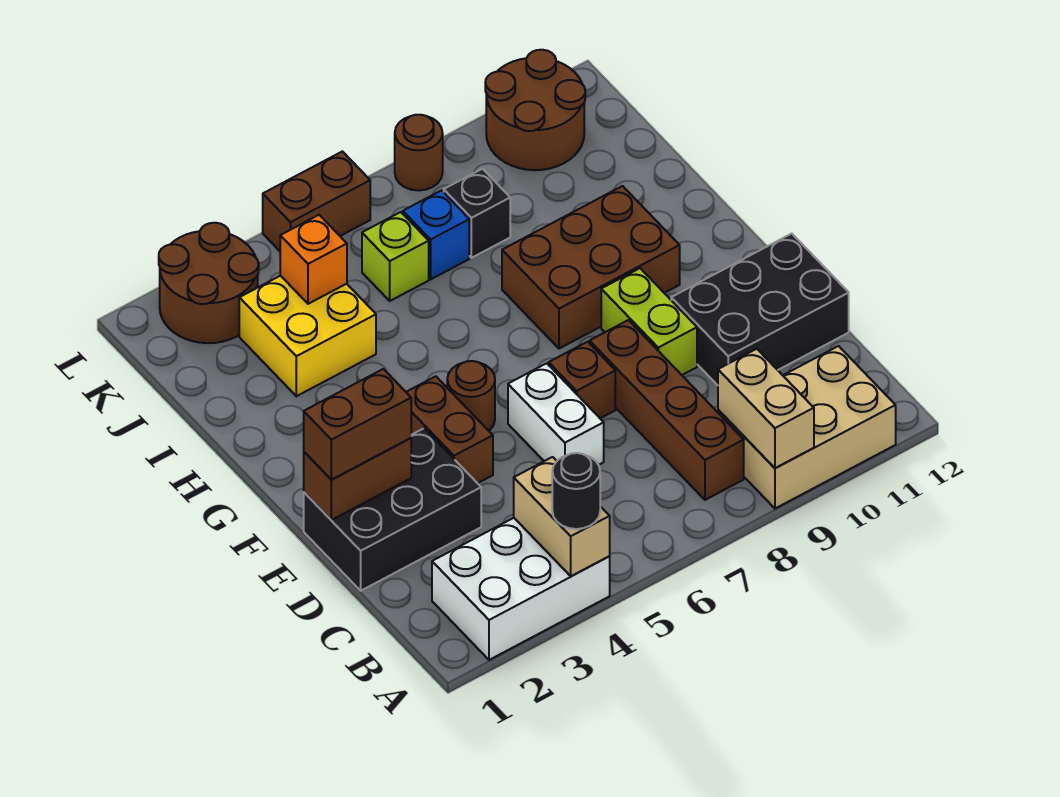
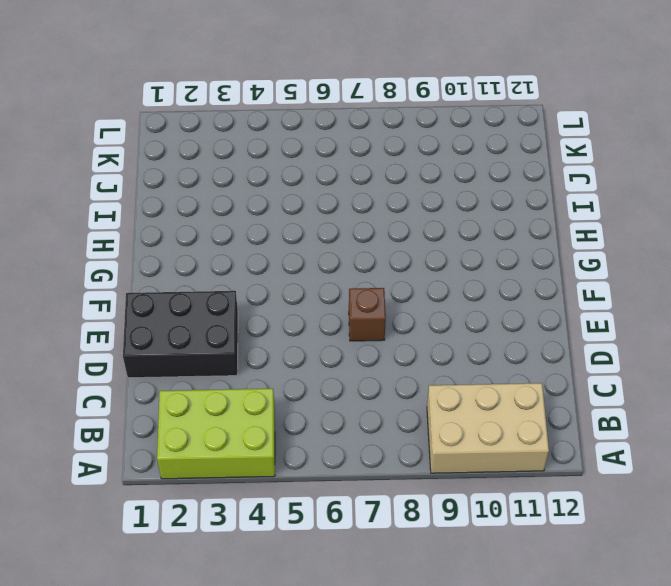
lime 2x3 brick [157,389,275,479] -> white 2x3 brick [432,518,610,660]
none -> brown 1x4 brick [590,320,744,500]
none -> white 1x2 brick [508,363,604,465]
none -> black 2x3 brick [671,234,849,385]

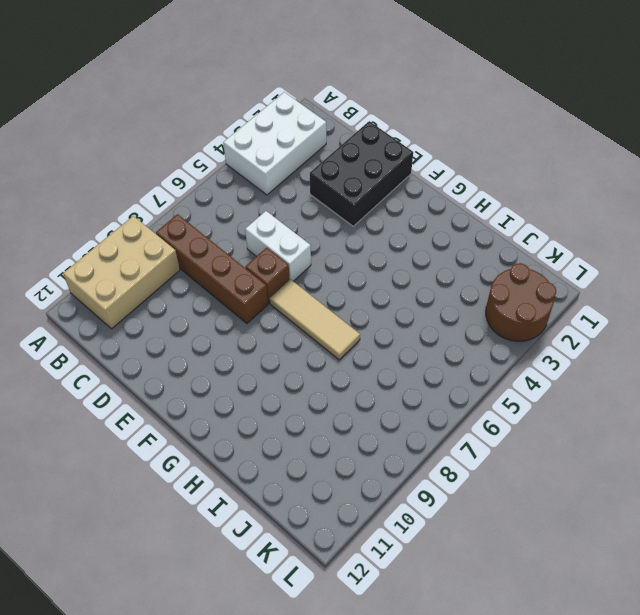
tan 1x3 tile [270,279,360,360] -> none
none -> black 2x3 brick [671,234,849,385]
none -> brown 1x2 brick [406,376,493,483]
none -> lime 1x2 brick [601,268,697,375]

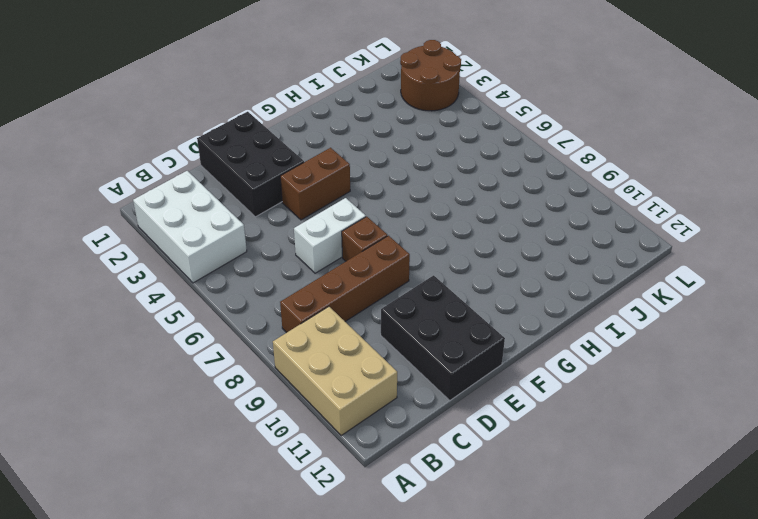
none -> lime 1x2 brick [601,268,697,375]
none -> brown 1x1 round brick [447,361,495,431]
none -> brown 2x3 brick [502,186,680,349]

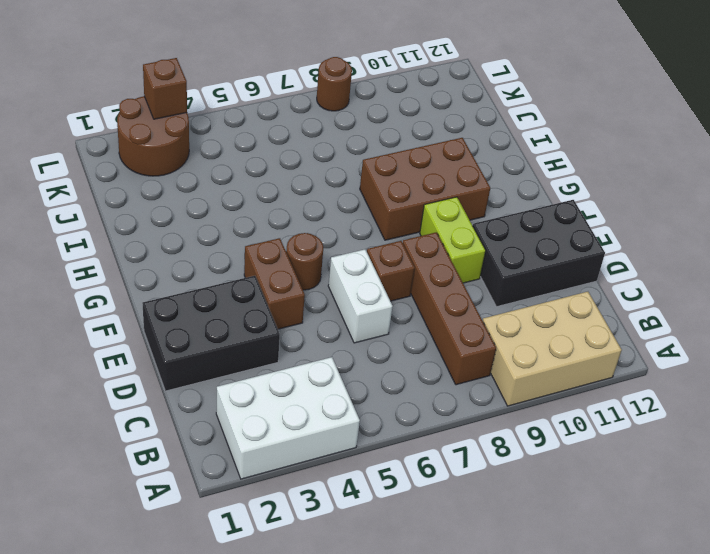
brown 1x1 brick [143,58,187,119] -> none
none -> yellow 2x2 brick [239,276,376,396]
none -> lime 1x1 brick [362,212,429,301]
none -> blue 1x1 brick [403,190,469,279]

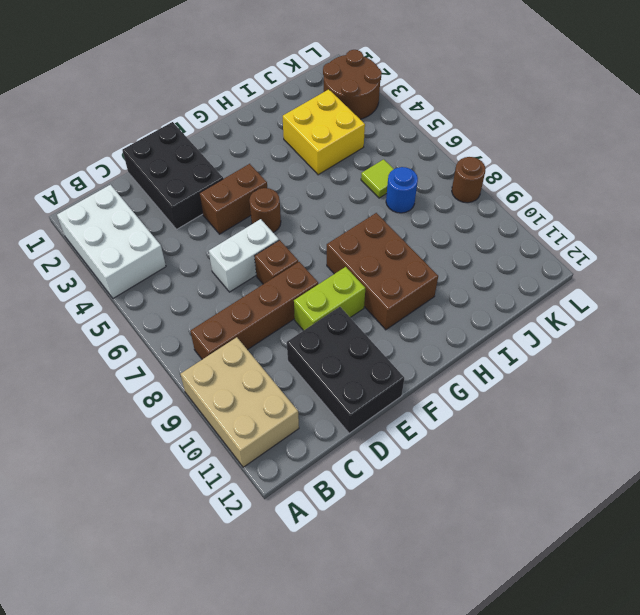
lime 1x1 tile [361,159,393,198] -> lime 1x1 brick [362,212,429,301]
blue 1x1 round brick [386,167,418,213] -> blue 1x1 brick [403,190,469,279]
none -> black 1x1 brick [444,169,510,258]
none -> brown 2x2 round brick [485,50,585,170]
none -> brown 1x2 brick [263,152,370,251]

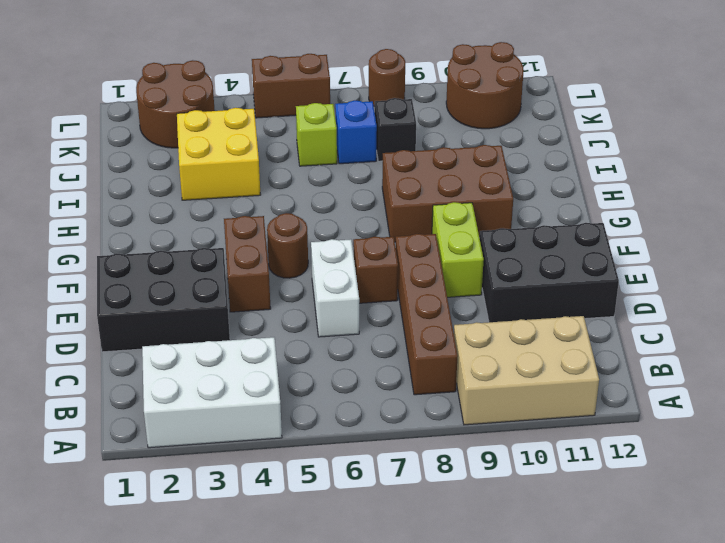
none -> tan 1x2 brick [514,457,610,576]
none -> tan 1x2 brick [718,349,814,468]
none -> brown 1x2 brick [304,438,411,520]

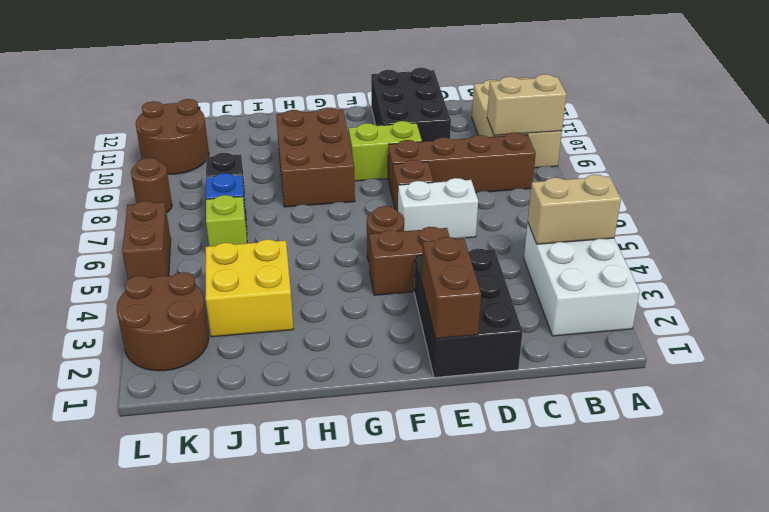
none -> orange 1x1 brick [280,215,347,304]
none -> black 1x1 round brick [552,453,600,529]
none -> brown 1x2 brick [304,369,411,480]

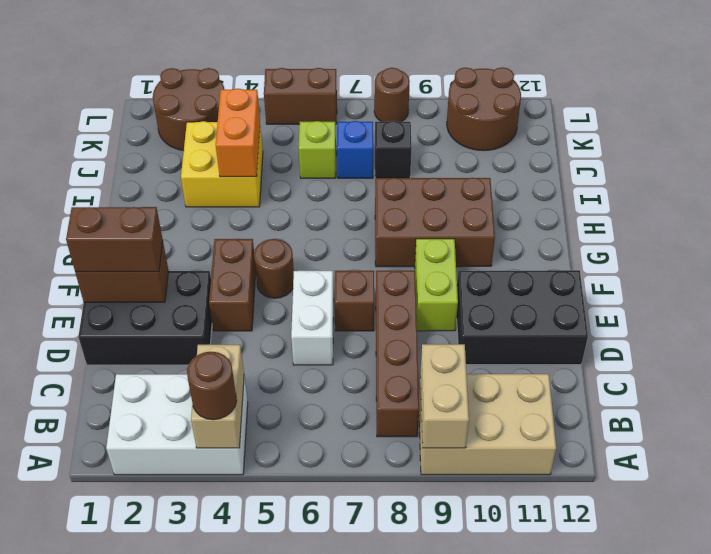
brown 1x1 round brick [187,352,237,420] -> black 1x1 round brick [552,453,600,529]
orange 1x2 brick [216,89,260,177] -> orange 1x1 brick [280,215,347,304]

